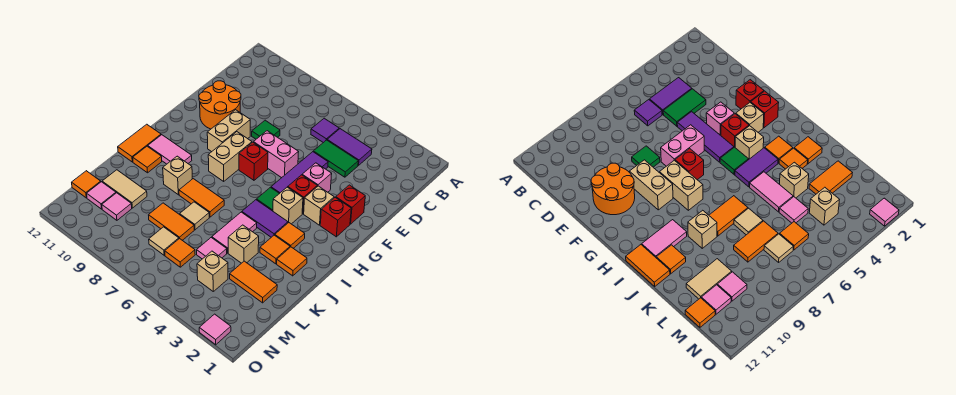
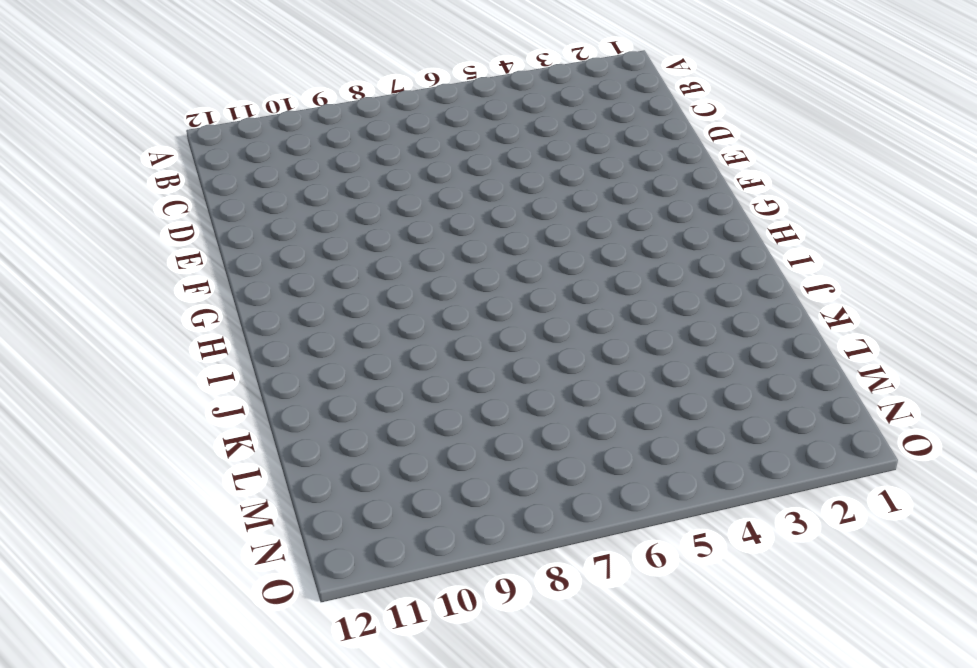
none -> purple 1x2 tile [327,129,372,165]
none -> purple 1x1 tile [311,118,339,143]
none -> green 1x2 tile [313,140,358,177]
none -> purple 1x3 tile [271,152,328,194]

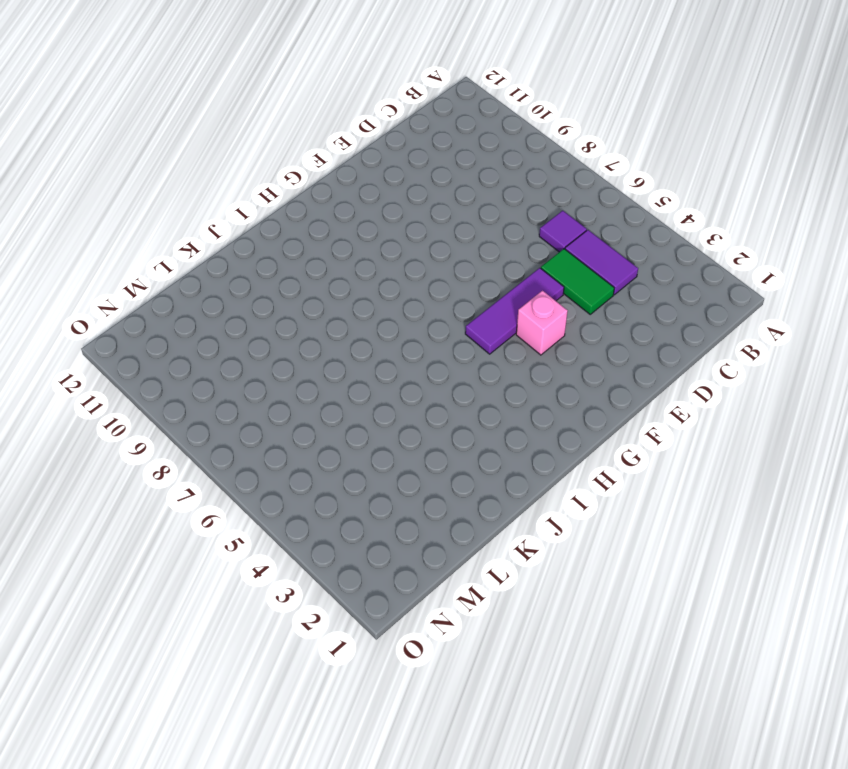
none -> green 1x1 tile [252,120,280,139]
none -> orange 2x2 round brick [199,81,241,129]
none -> red 1x1 brick [336,185,365,224]
none -> pink 1x2 brick [253,131,298,178]

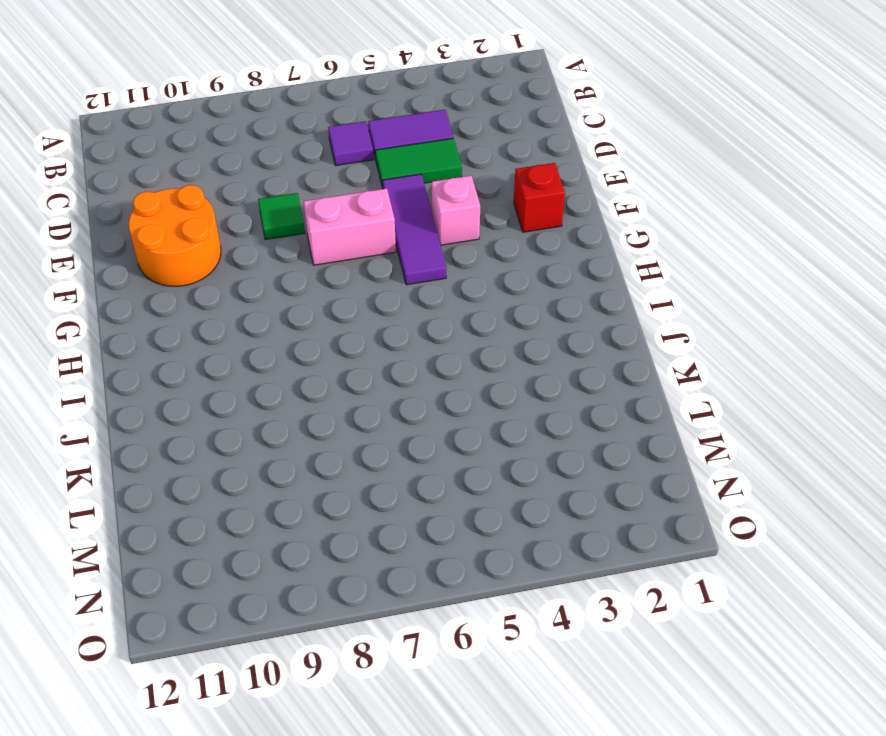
none -> tan 1x2 brick [207,110,250,152]
none -> red 1x1 brick [320,197,351,237]
none -> tan 1x1 brick [304,186,334,225]
none -> red 1x1 brick [288,175,317,214]

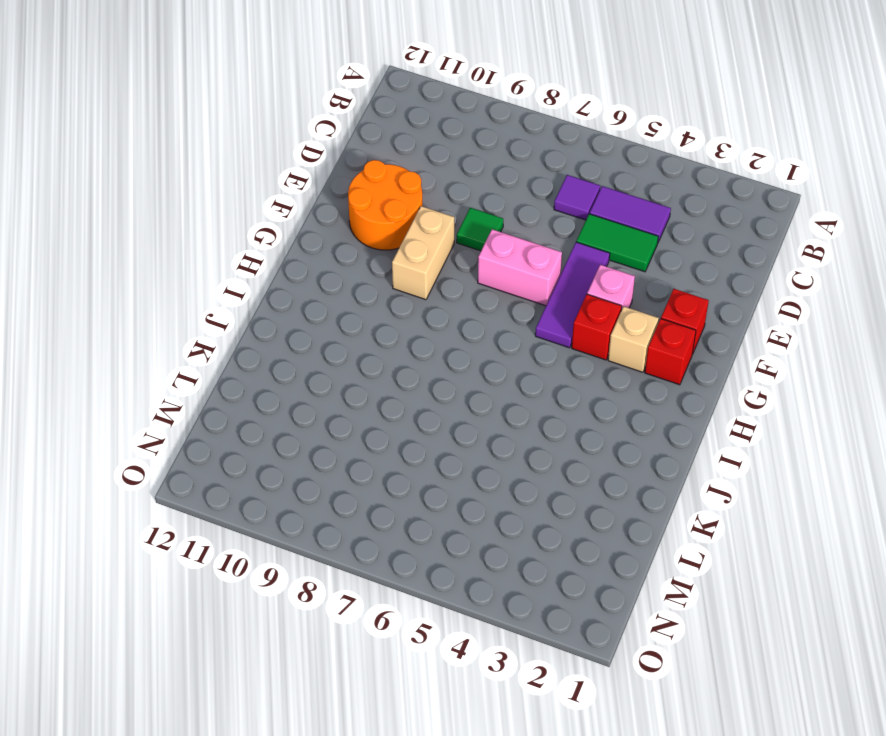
none -> red 1x1 brick [239,142,268,180]
none -> tan 1x2 brick [208,132,252,181]
none -> tan 1x1 brick [273,187,303,224]
none -> green 1x1 tile [257,187,279,211]

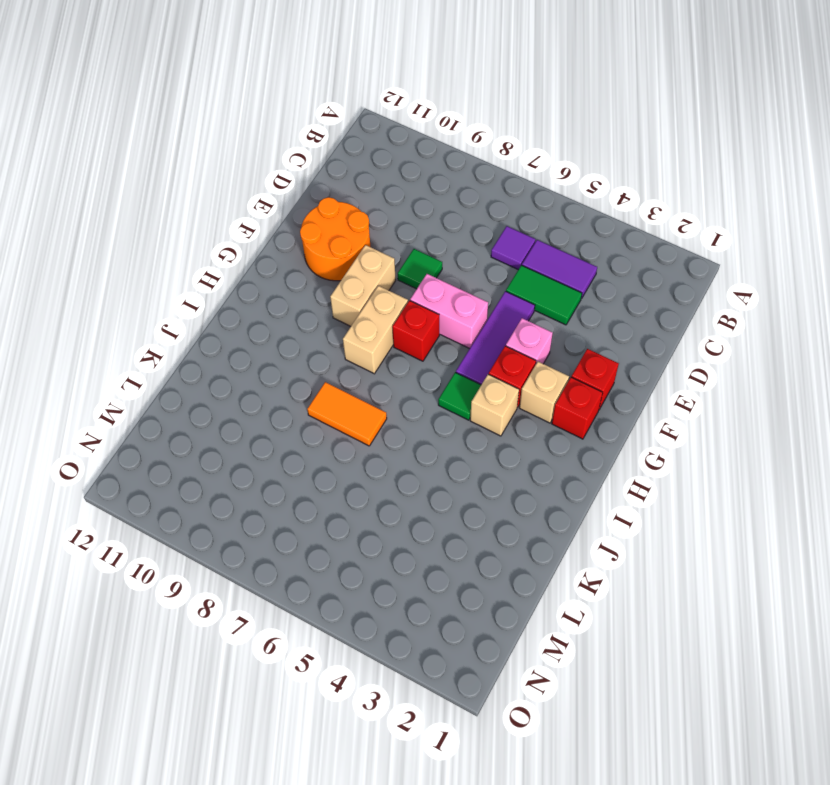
none -> orange 1x1 tile [275,223,305,248]
none -> purple 1x2 tile [242,200,288,237]
none -> pink 1x2 tile [148,135,192,164]
none -> orange 1x2 tile [118,124,161,162]

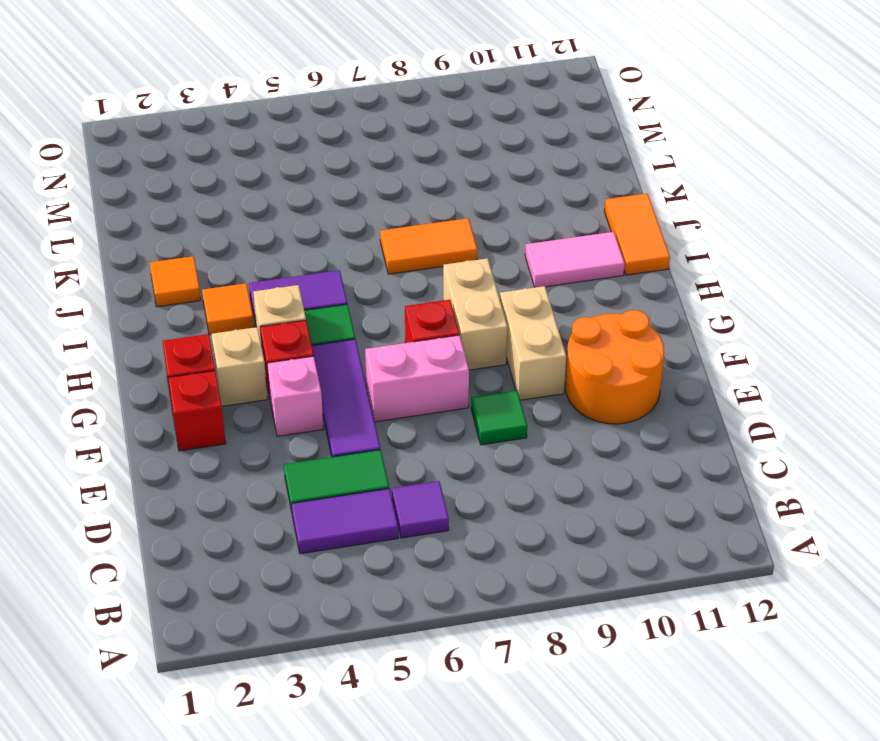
none -> orange 1x1 tile [260,235,290,264]
none -> pink 1x2 tile [212,212,257,253]
none -> tan 1x1 brick [163,156,192,195]
none -> orange 1x1 tile [133,146,162,173]

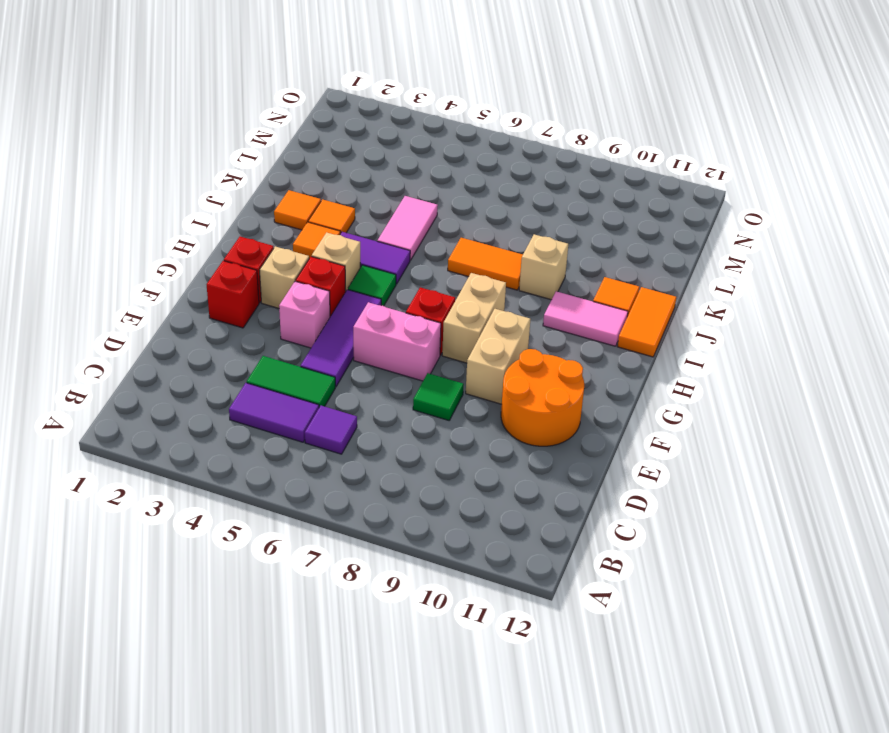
none -> tan 1x1 brick [228,225,259,263]
none -> tan 1x1 tile [180,202,209,230]
none -> orange 1x2 tile [230,261,277,303]
none -> pink 1x1 tile [197,238,227,259]

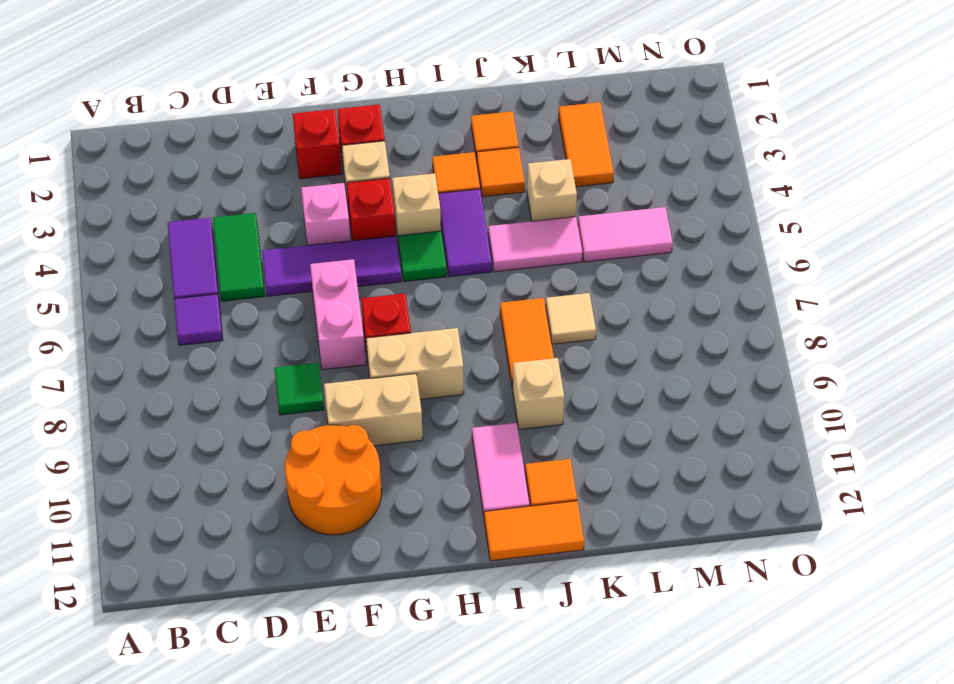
pink 1x2 tile [578,207,673,262] -> pink 1x1 tile [197,238,227,259]
none -> orange 1x2 tile [149,203,194,240]
none -> tan 1x2 tile [102,170,147,208]
none -> tan 1x1 brick [197,251,228,291]
none -> orange 1x1 tile [165,238,195,267]

